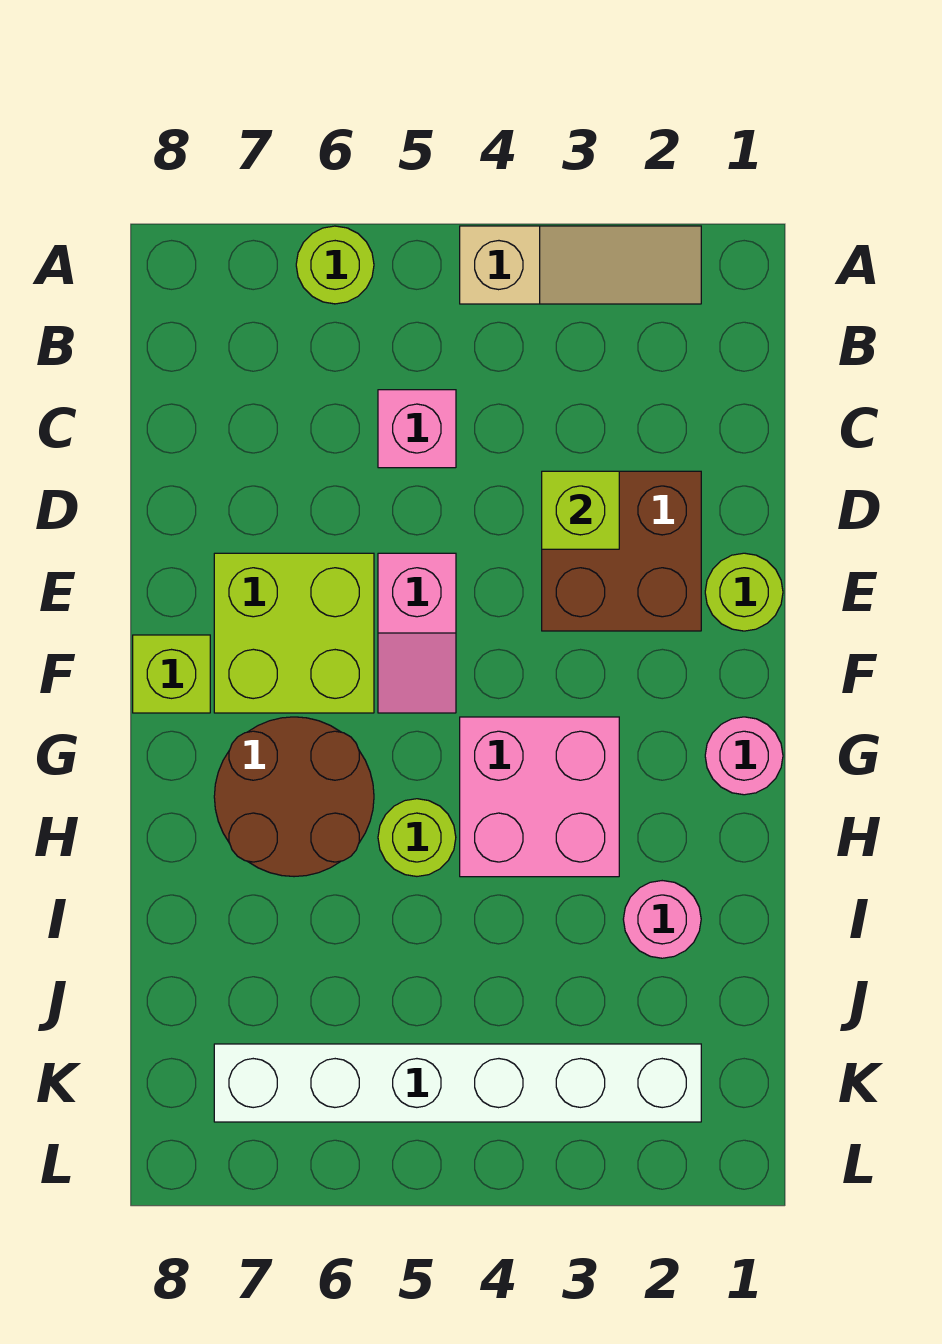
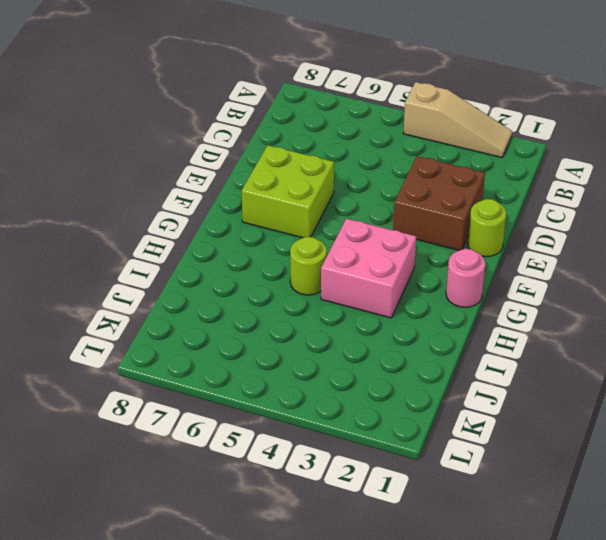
none -> lime 1x1 round brick [296,226,374,304]
none -> pink 1x1 brick [378,390,456,468]
none -> pink 1x2 slope [378,553,456,713]

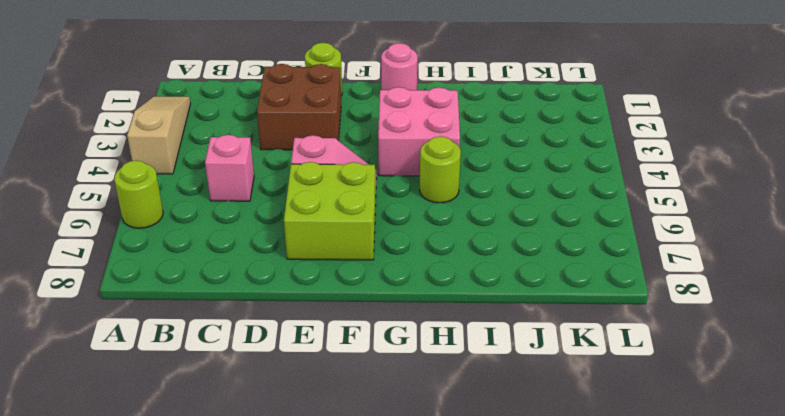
none -> lime 1x1 brick [133,635,210,713]
none -> brown 2x2 round brick [214,717,374,877]
none -> pink 1x1 round brick [623,881,701,958]

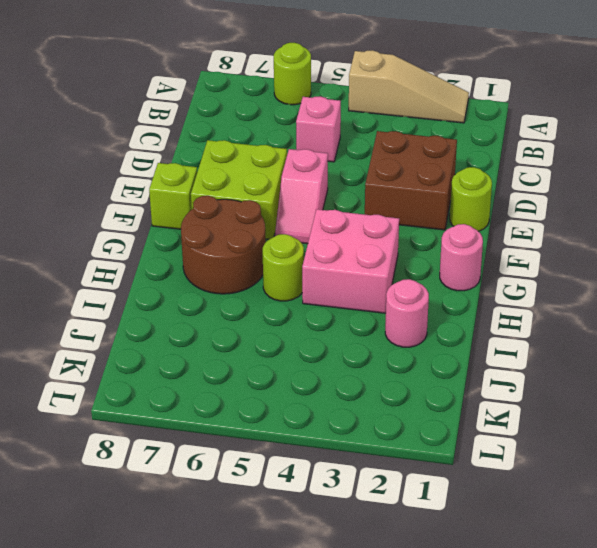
none -> white 1x6 brick [214,1044,701,1122]
none -> lime 1x1 brick [542,471,619,549]

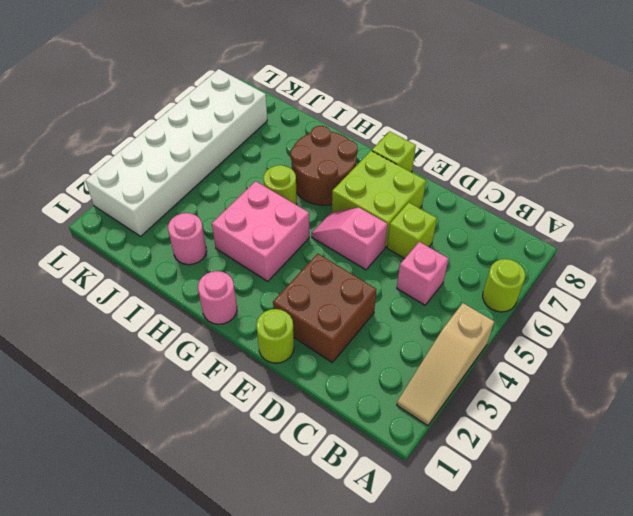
lime 1x1 brick [387,202,437,259] -> lime 1x1 brick moved to [542,471,619,549]
white 2x6 brick [85,69,267,236] -> white 1x6 brick [214,1044,701,1122]

